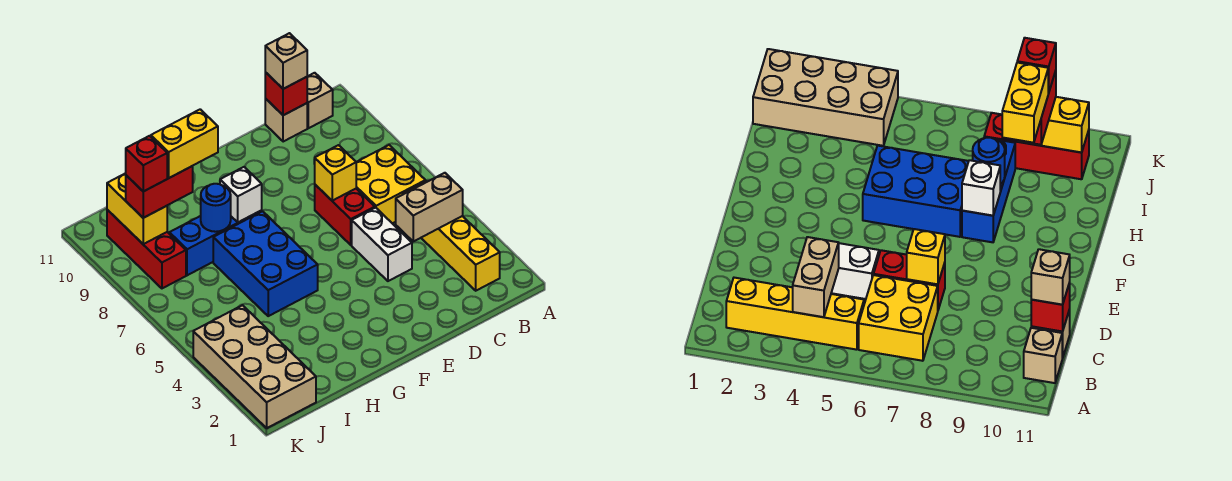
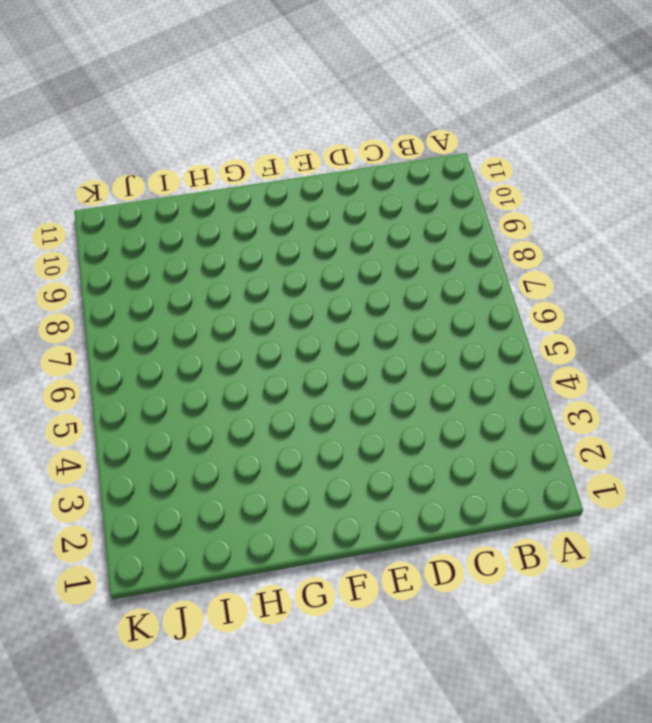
none -> yellow 1x4 brick [402,181,500,291]
none -> yellow 2x2 brick [356,145,425,223]
none -> tan 1x1 brick [307,73,333,128]

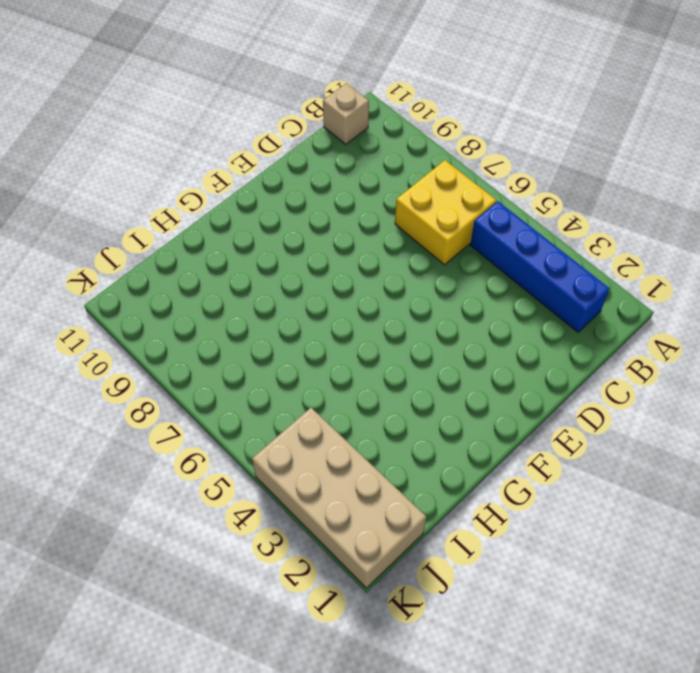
blue 1x4 brick [470,201,610,332] -> yellow 1x4 brick [402,181,500,291]
none -> tan 1x1 brick [265,99,307,142]
none -> white 1x2 brick [352,208,412,281]
none -> red 1x2 brick [315,185,375,245]

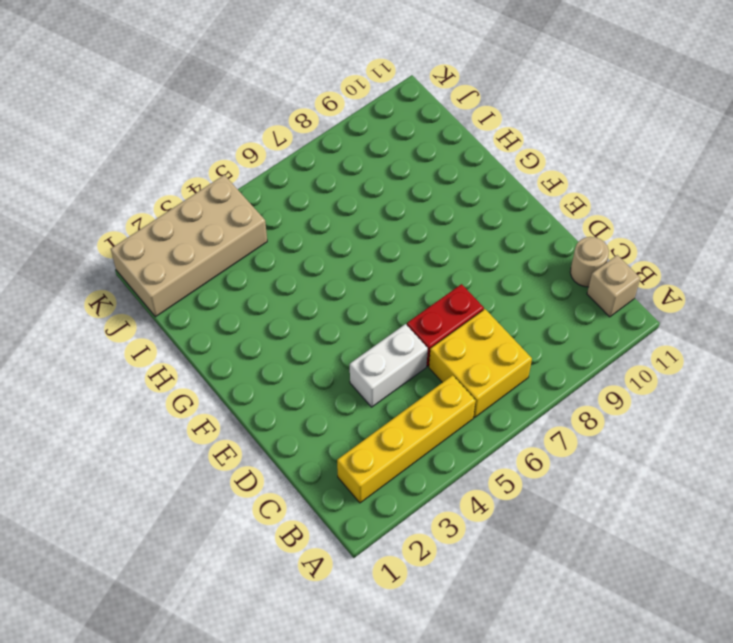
tan 1x1 round brick [570,237,609,287] -> tan 1x1 brick [265,99,307,142]
none -> blue 2x3 brick [213,211,318,316]
none -> blue 1x3 brick [169,210,262,275]
none -> red 1x3 brick [107,210,186,288]

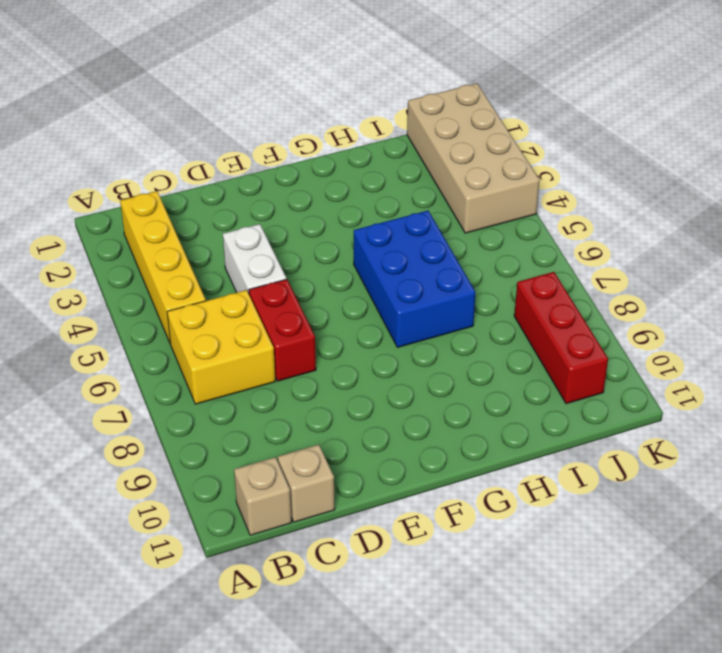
none -> blue 1x3 brick [169,210,262,275]
none -> tan 1x2 brick [396,173,463,241]
none -> red 1x1 brick [265,72,307,115]

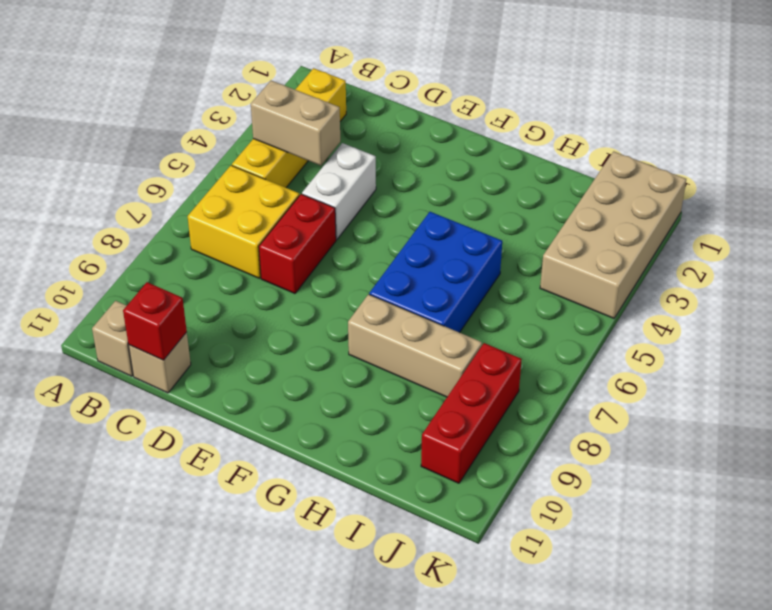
tan 1x3 brick [348,294,482,397] -> blue 1x3 brick [169,210,262,275]
none -> yellow 1x1 brick [315,145,356,201]
none -> white 1x1 brick [220,167,262,222]
none -> blue 1x1 round brick [201,184,231,232]

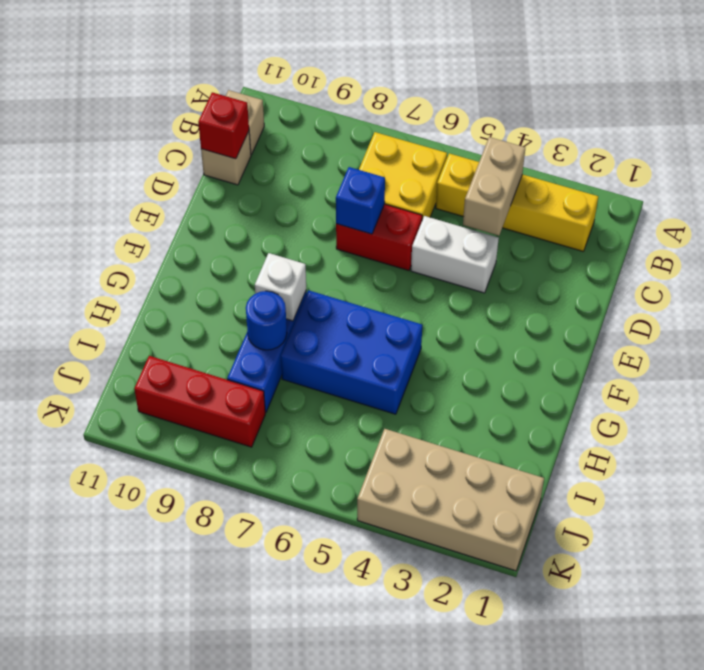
blue 1x1 brick [336,167,385,234] -> yellow 1x1 brick [315,145,356,201]
none -> yellow 1x2 brick [107,173,167,244]
none -> tan 1x1 brick [265,33,307,89]
none -> red 1x2 brick [126,166,193,218]

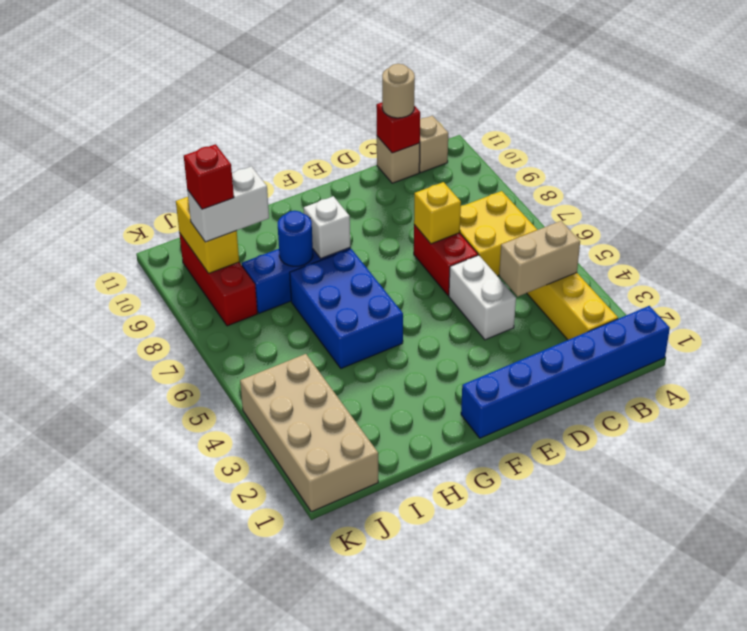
blue 1x6 brick [461,306,670,438] -> none
tan 1x1 round brick [382,64,415,118] -> tan 1x1 brick [265,33,307,89]
white 1x2 brick [187,166,269,242] -> red 1x2 brick [126,166,193,218]
none -> yellow 1x2 brick [151,109,218,178]

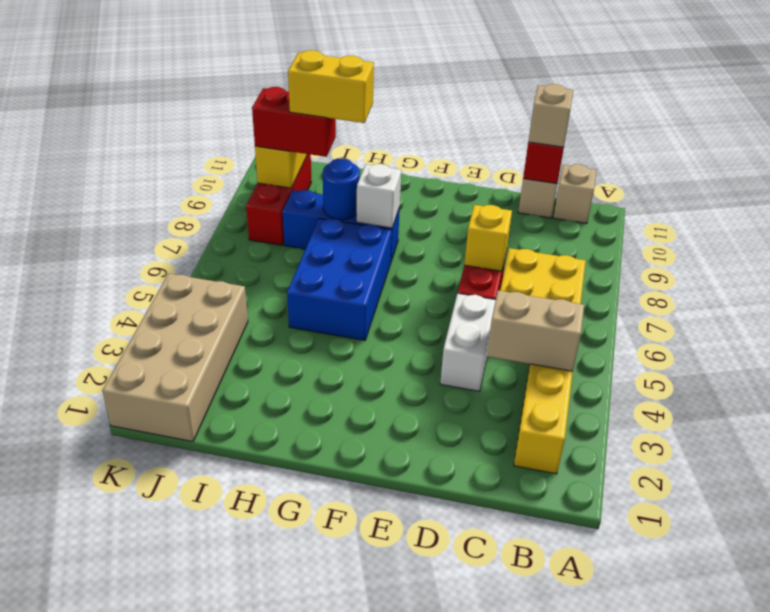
none -> red 1x1 brick [126,136,167,191]

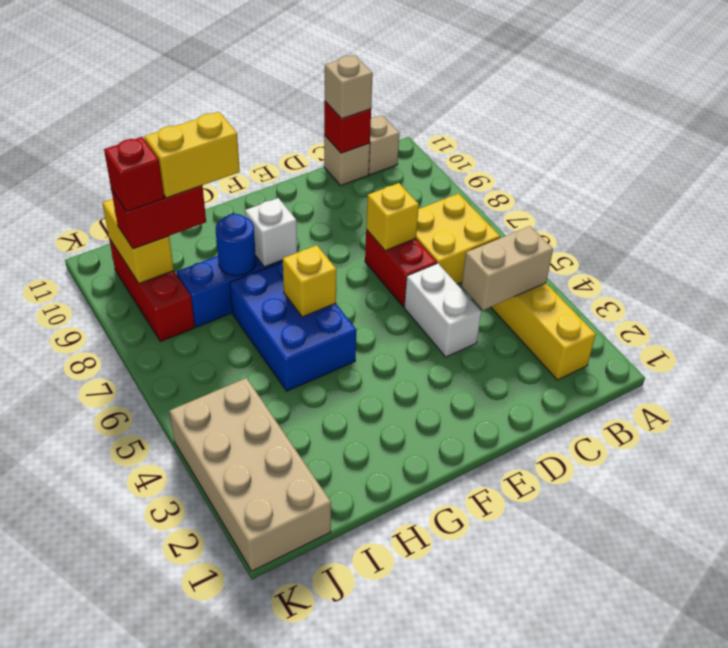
yellow 1x1 brick [283,245,336,317] -> none

